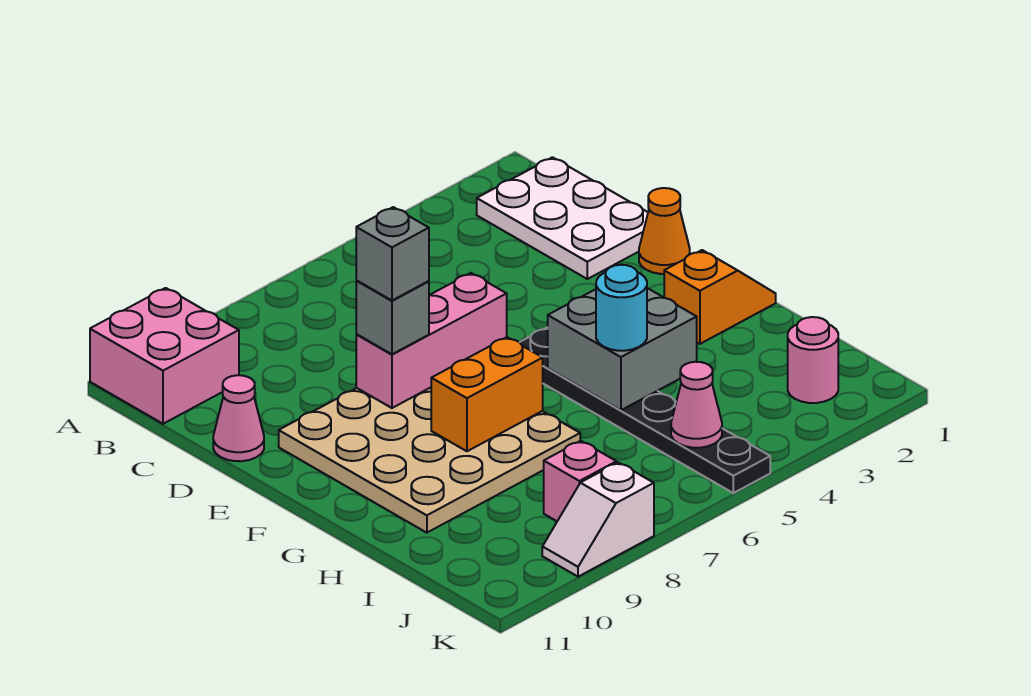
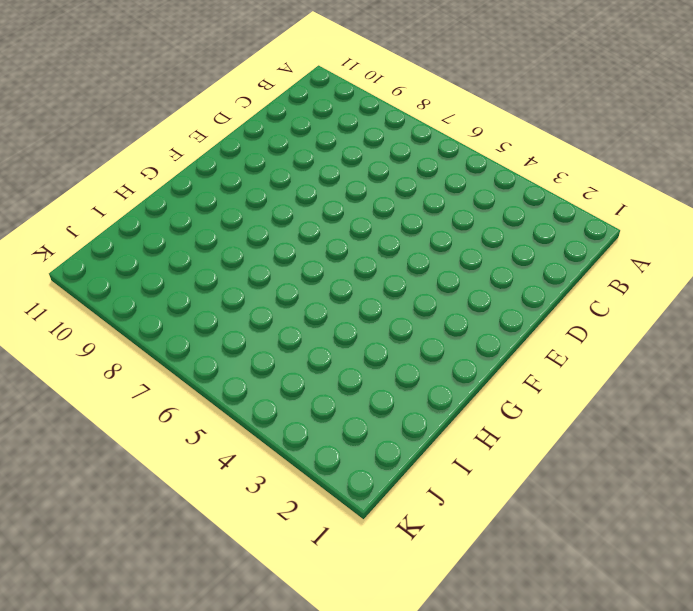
none -> pink 2x2 brick [90,288,239,424]
none -> white 2x3 plate [477,157,648,279]
none -> pink 1x1 cone [213,375,264,461]

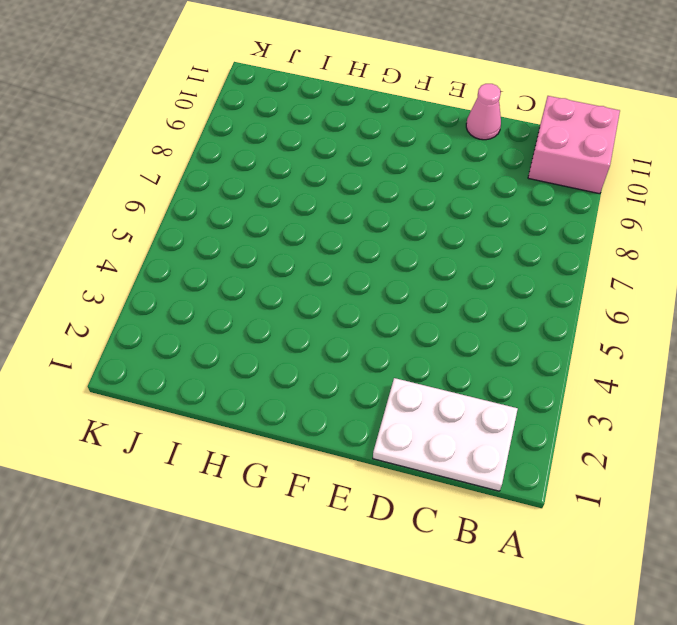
none -> orange 1x1 cone [639,188,690,274]
none -> tan 4x4 plate [279,388,580,533]
none -> black 1x6 plate [520,327,770,493]

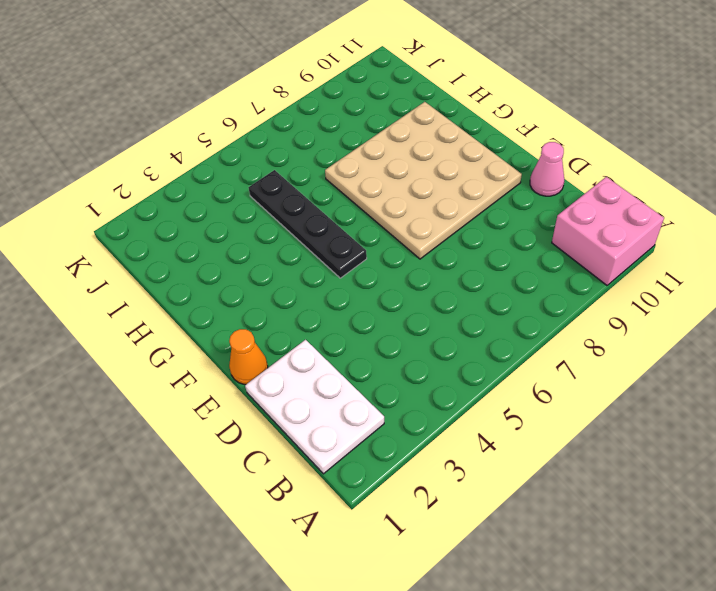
black 1x4 plate [249,170,367,278] -> black 1x6 plate [520,327,770,493]
none -> orange 1x2 slope [664,250,776,344]
none -> pink 1x1 round brick [788,317,838,403]
none -> pink 1x1 brick [544,441,616,521]

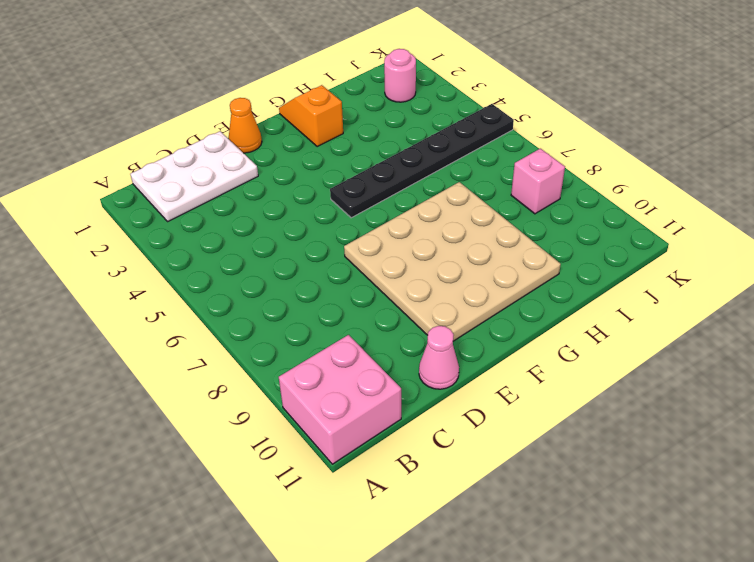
none -> white 1x2 slope [542,462,654,577]
none -> pink 1x3 brick [356,273,507,408]
none -> grey 2x2 brick [548,288,697,410]

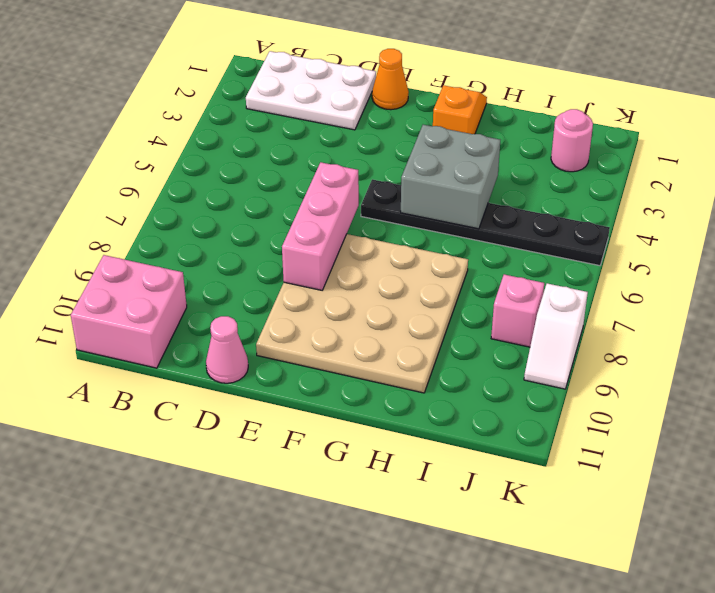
none -> orange 1x2 brick [431,337,543,451]
none -> pink 1x1 cone [671,362,722,448]
none -> grey 1x1 brick [356,281,429,354]

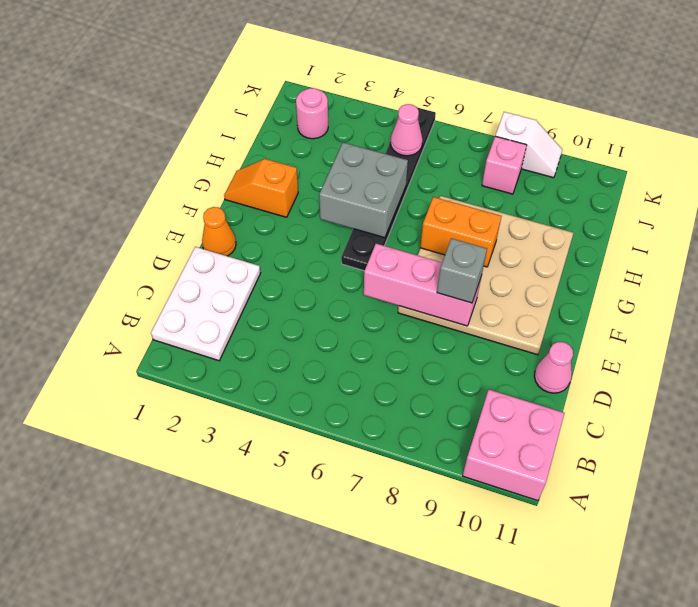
none -> cyan 1x1 round brick [596,265,647,351]
none -> grey 1x1 brick [356,207,429,300]

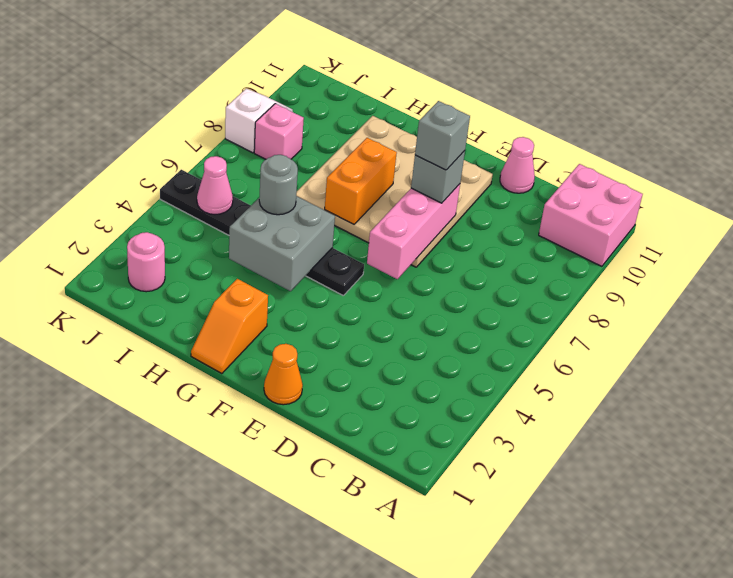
grey 1x1 round brick [259,155,298,215] -> cyan 1x1 round brick [596,265,647,351]
none -> white 2x3 plate [477,157,648,279]

